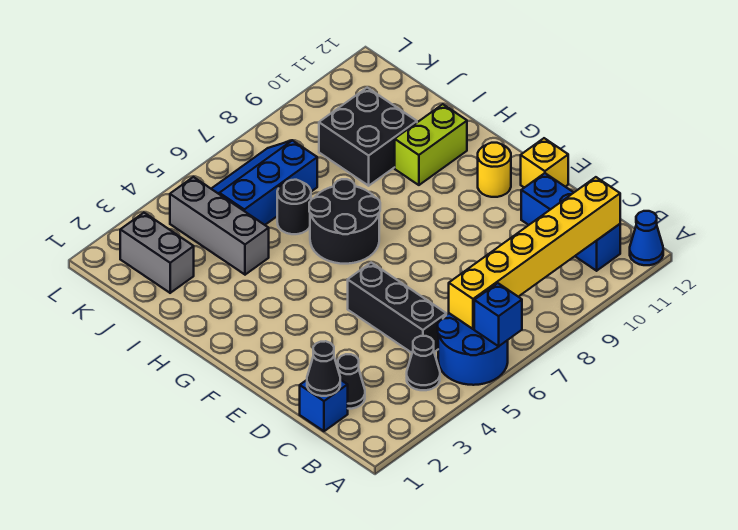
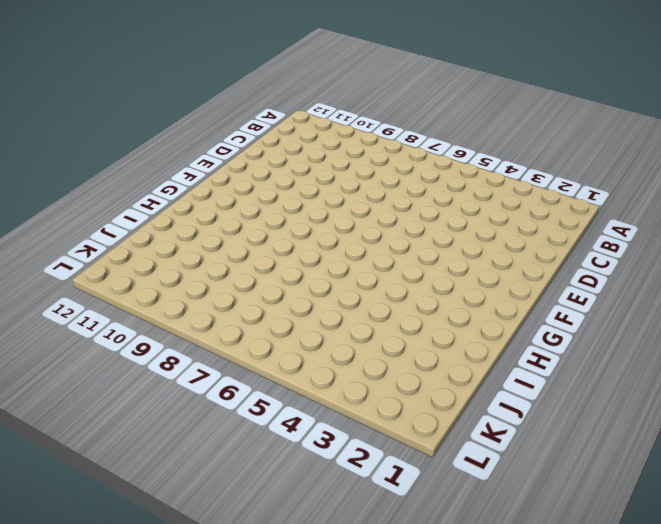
none -> blue 2x2 round brick [438,313,508,385]
none -> blue 1x1 cone [630,211,663,265]
none -> black 1x1 cone [407,336,440,390]

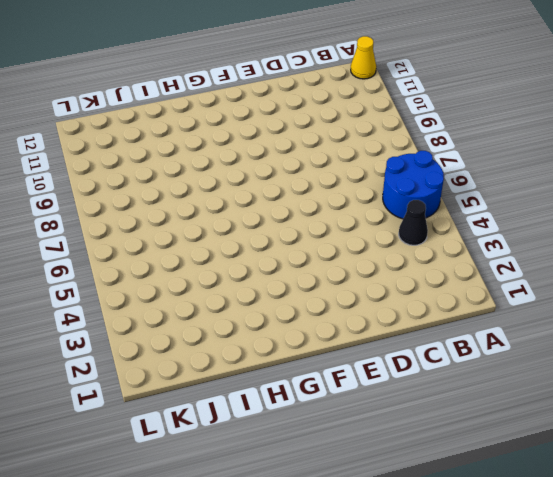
yellow 1x1 cone [351,36,376,79] -> blue 1x1 cone [630,211,663,265]
none -> blue 1x3 brick [521,173,620,271]
none -> blue 1x1 brick [300,380,348,431]
none -> black 1x1 cone [338,354,365,409]

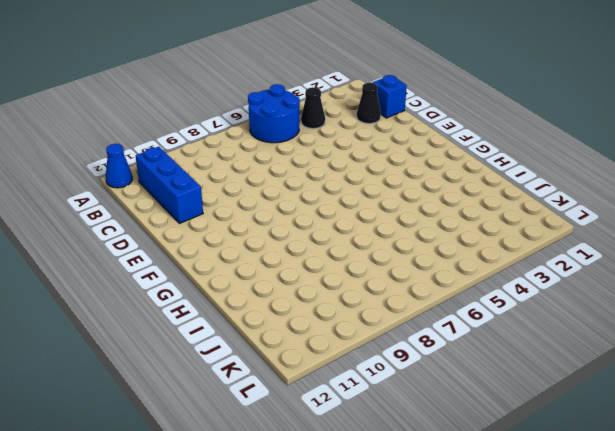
none -> black 1x3 brick [348,263,446,353]
none -> yellow 1x1 brick [521,138,568,188]
none -> yellow 1x1 round brick [478,143,511,197]

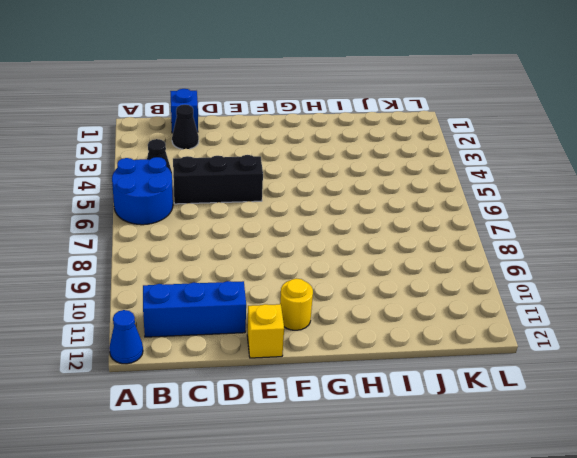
none -> black 2x2 round brick [309,179,380,264]
none -> lime 1x2 brick [395,104,467,185]
none -> grey 1x3 brick [170,177,269,275]

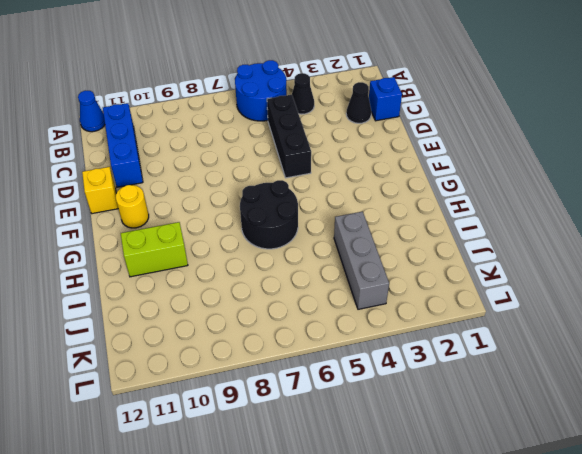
none -> black 1x1 round brick [277,180,311,234]
none -> black 2x2 brick [319,88,417,186]
none -> grey 1x2 brick [120,213,194,293]

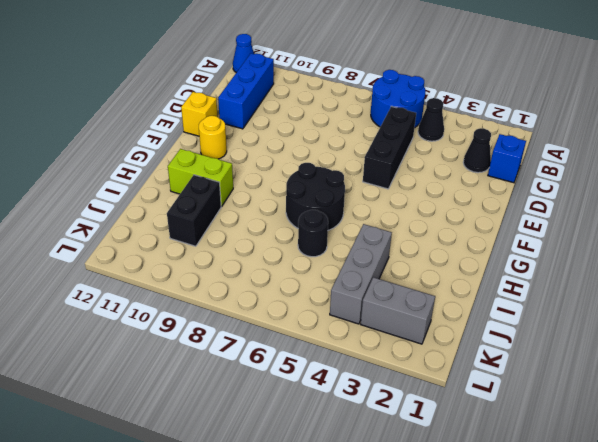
black 1x2 brick [167,175,221,246] -> black 2x2 brick [319,88,417,186]
grey 1x2 brick [361,277,435,344] -> grey 1x2 brick turned to [120,213,194,293]
none -> blue 2x3 slope [211,140,317,225]
none -> blue 1x1 brick [474,283,522,346]
none -> yellow 1x6 brick [449,177,620,329]

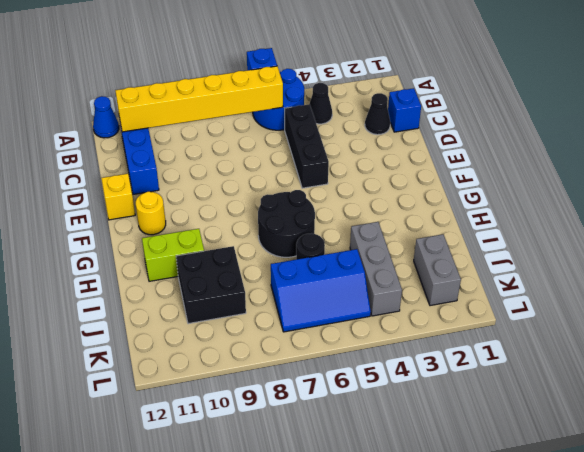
none -> black 1x1 cone [307,341,340,396]

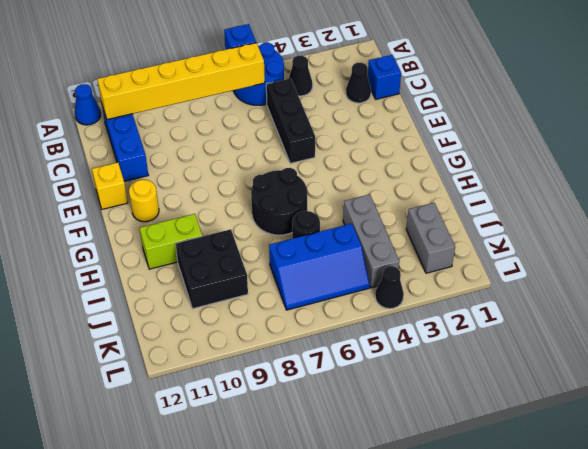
black 1x1 cone [375,266,404,309] -> black 1x1 cone moved to [307,341,340,396]

